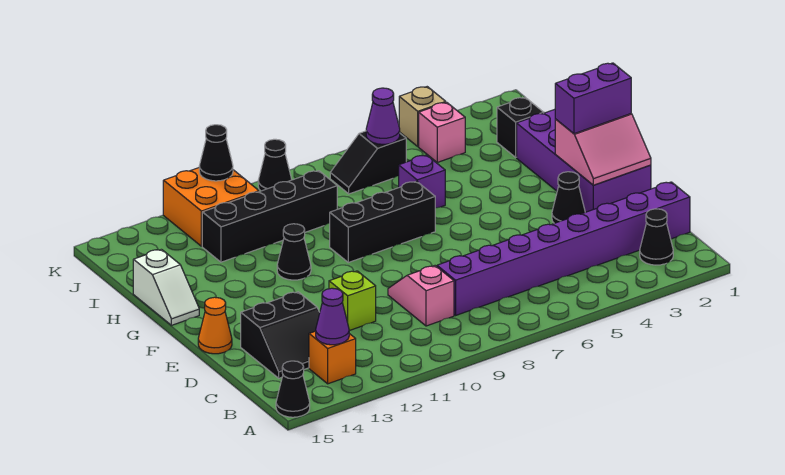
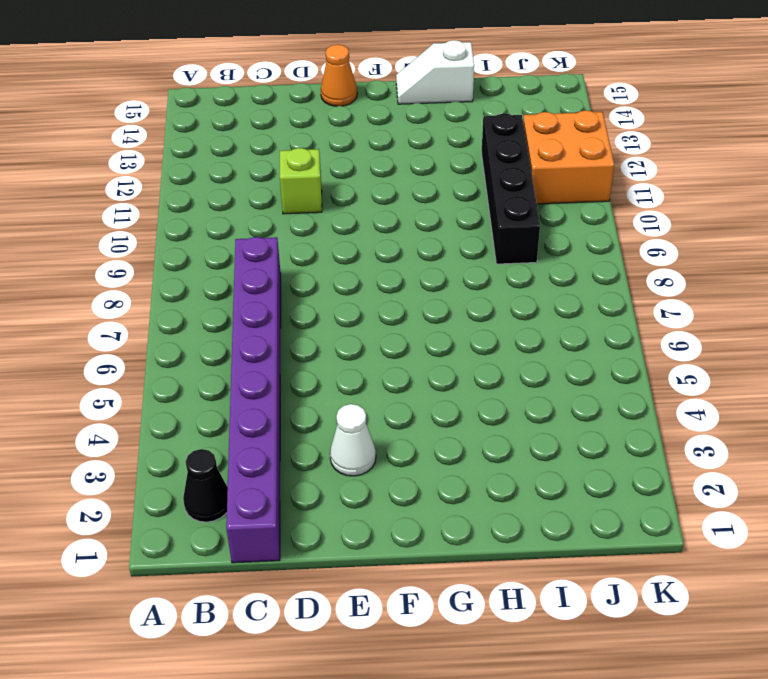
white 1x1 cone [330,404,376,476] -> black 1x1 cone [552,172,585,223]
none -> black 1x1 cone [276,361,310,417]
none -> orange 1x1 brick [309,331,356,384]
none -> pink 1x2 slope [388,266,454,326]

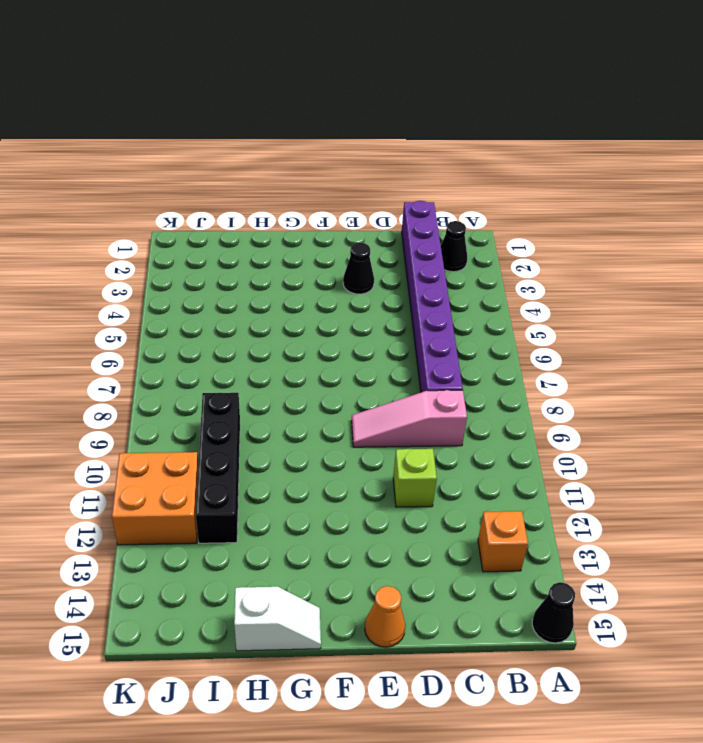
pink 1x3 slope [352,390,467,447] -> pink 1x2 slope [388,266,454,326]
none -> black 2x2 slope [241,292,320,378]
none -> purple 2x4 brick [517,109,651,212]
none -> black 1x3 brick [330,181,435,262]

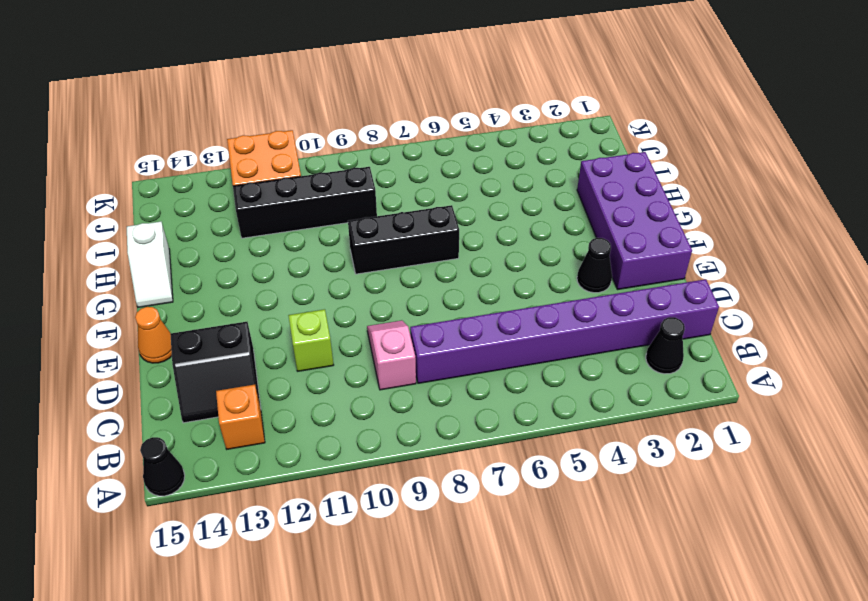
none -> black 1x1 cone [277,224,311,280]
none -> purple 1x1 brick [399,155,445,208]
none -> black 1x1 brick [497,97,544,157]

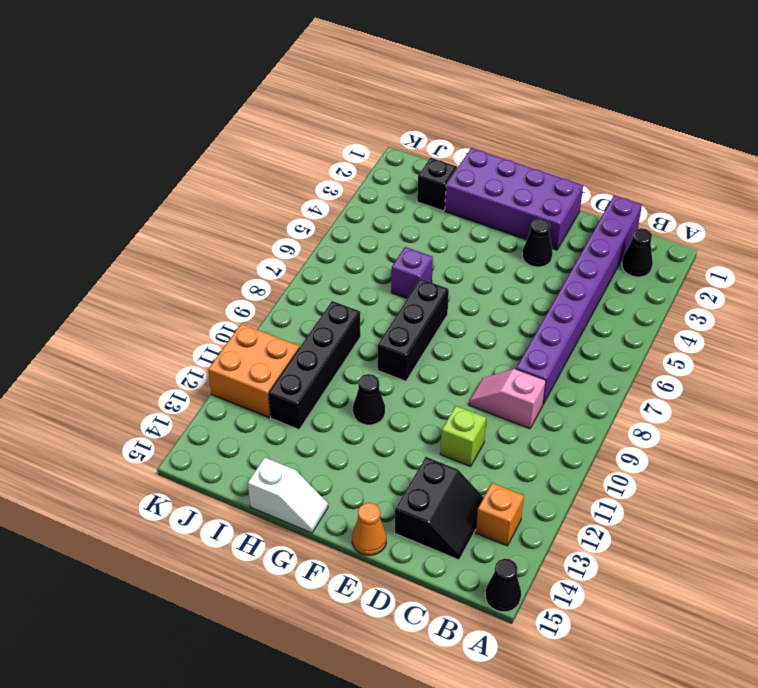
none -> pink 1x1 brick [419,102,465,162]
none -> black 1x2 slope [330,131,406,194]
none -> tan 1x1 brick [399,87,446,147]

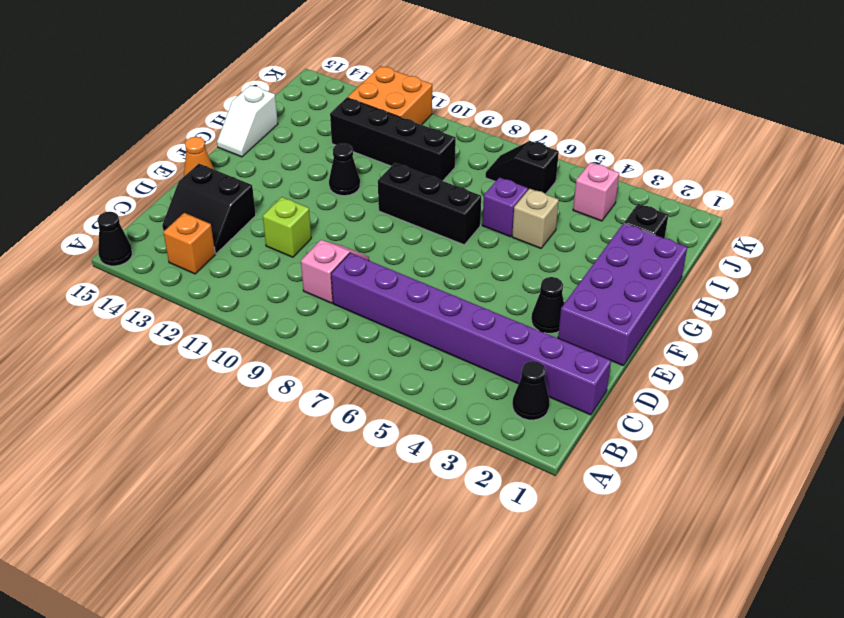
tan 1x1 brick [512,189,559,248] -> tan 1x1 brick moved to [399,87,446,147]
none -> black 1x1 cone [258,139,292,191]
none -> purple 1x1 cone [316,288,349,345]
none -> pink 2x2 slope [555,114,651,185]

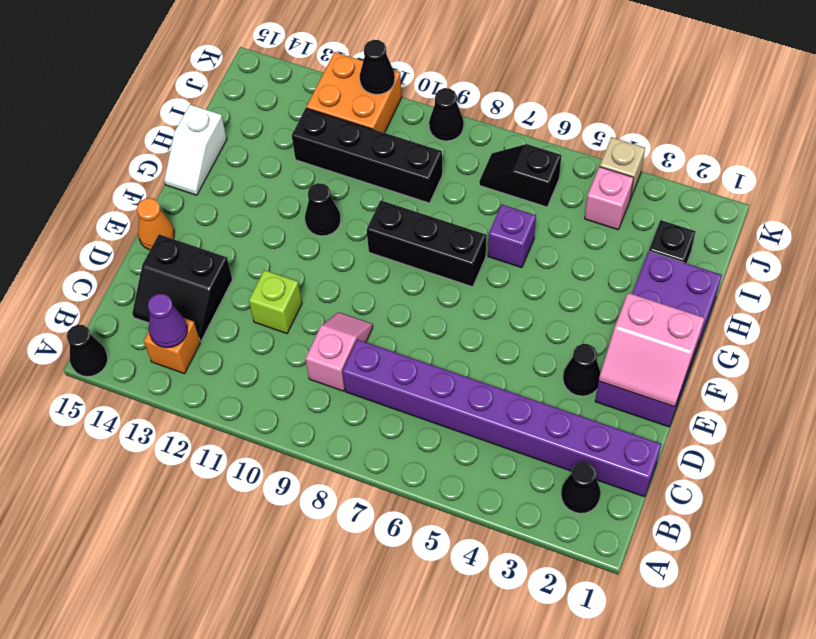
none -> purple 1x1 cone [366,88,400,144]
none -> purple 1x2 brick [555,63,631,134]

